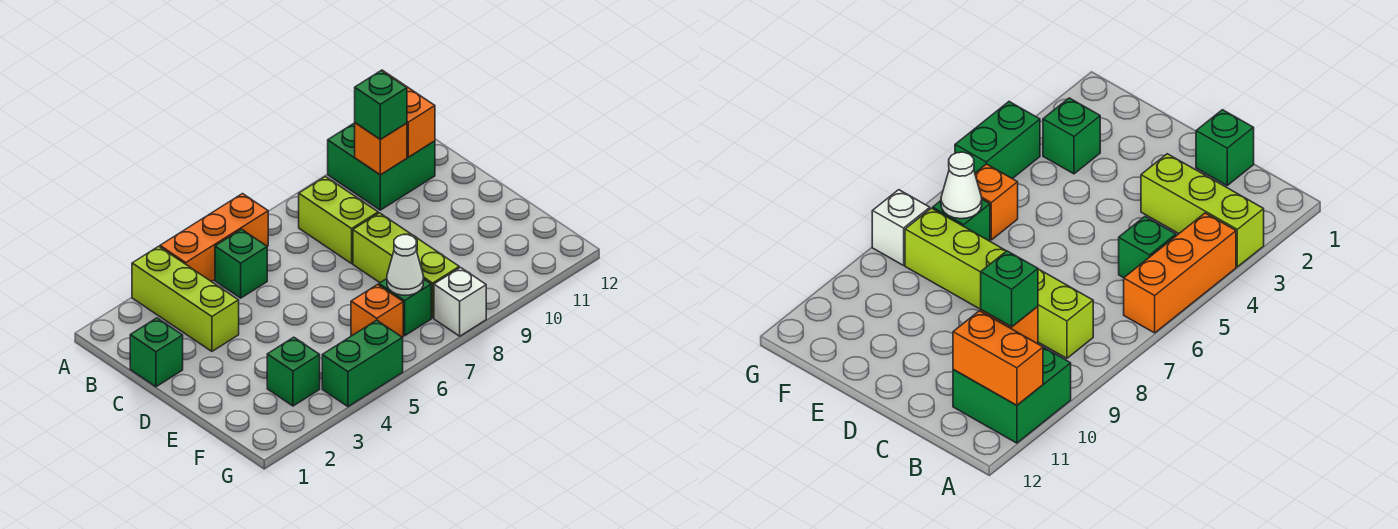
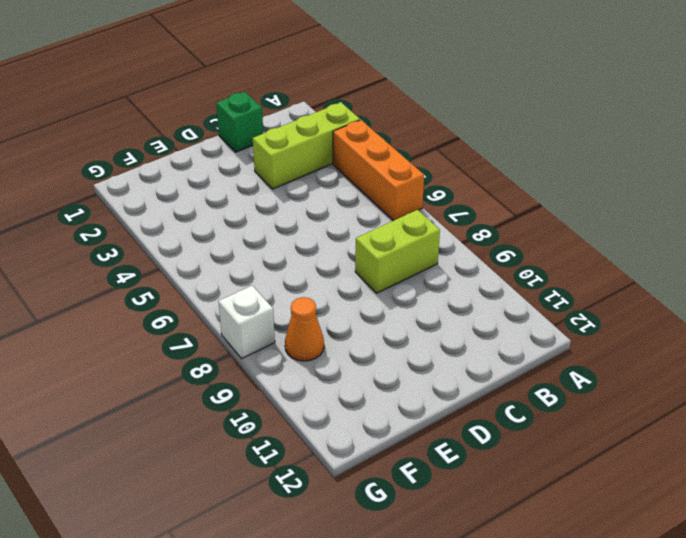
orange 1x1 cone [285,297,324,361] -> none
none -> green 2x2 brick [328,123,435,210]
none -> green 1x1 brick [215,229,267,298]
none -> lime 1x3 brick [353,213,459,318]

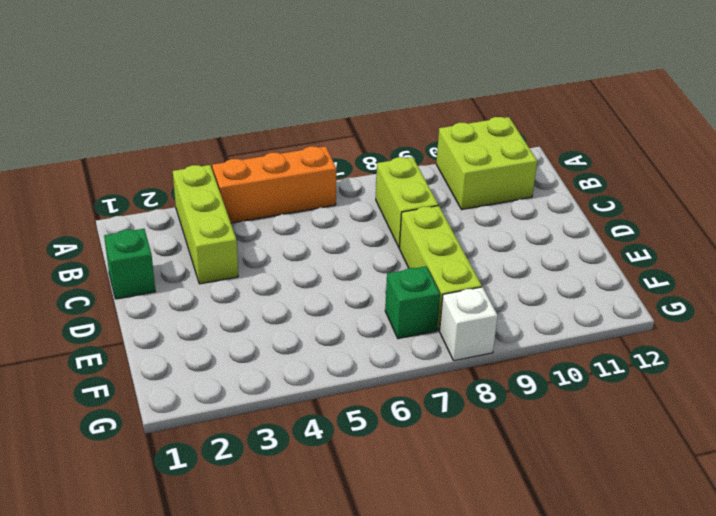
lime 2x2 brick [436,117,537,210] -> green 2x2 brick [328,123,435,210]
none -> green 1x1 brick [215,229,267,298]
none -> green 1x1 brick [267,337,320,406]
none -> orange 1x1 brick [351,284,403,337]

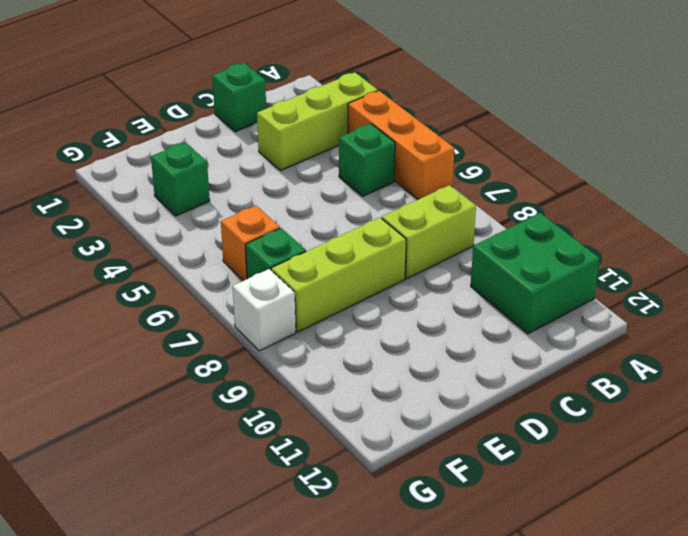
none -> green 1x2 brick [322,320,403,407]
none -> orange 1x2 brick [382,70,435,157]
none -> orange 1x1 brick [355,123,407,175]

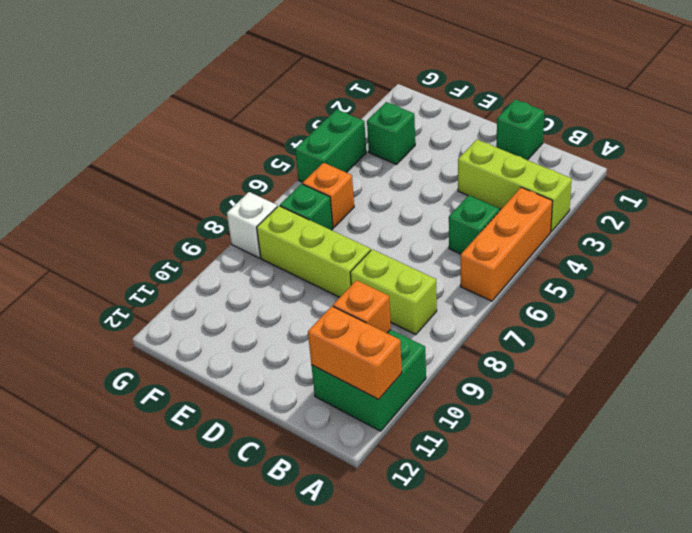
none -> white 1x1 cone [387,235,424,295]
none -> green 1x1 brick [355,70,407,139]

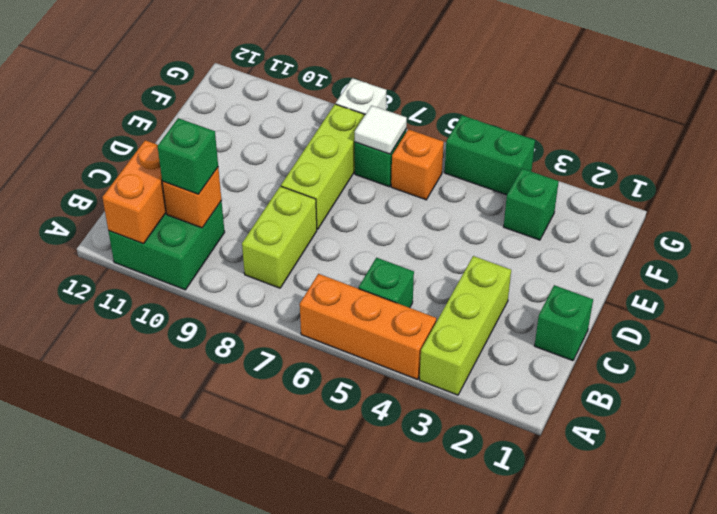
white 1x1 tile [355,105,407,154] -> white 1x1 cone [387,235,424,295]

